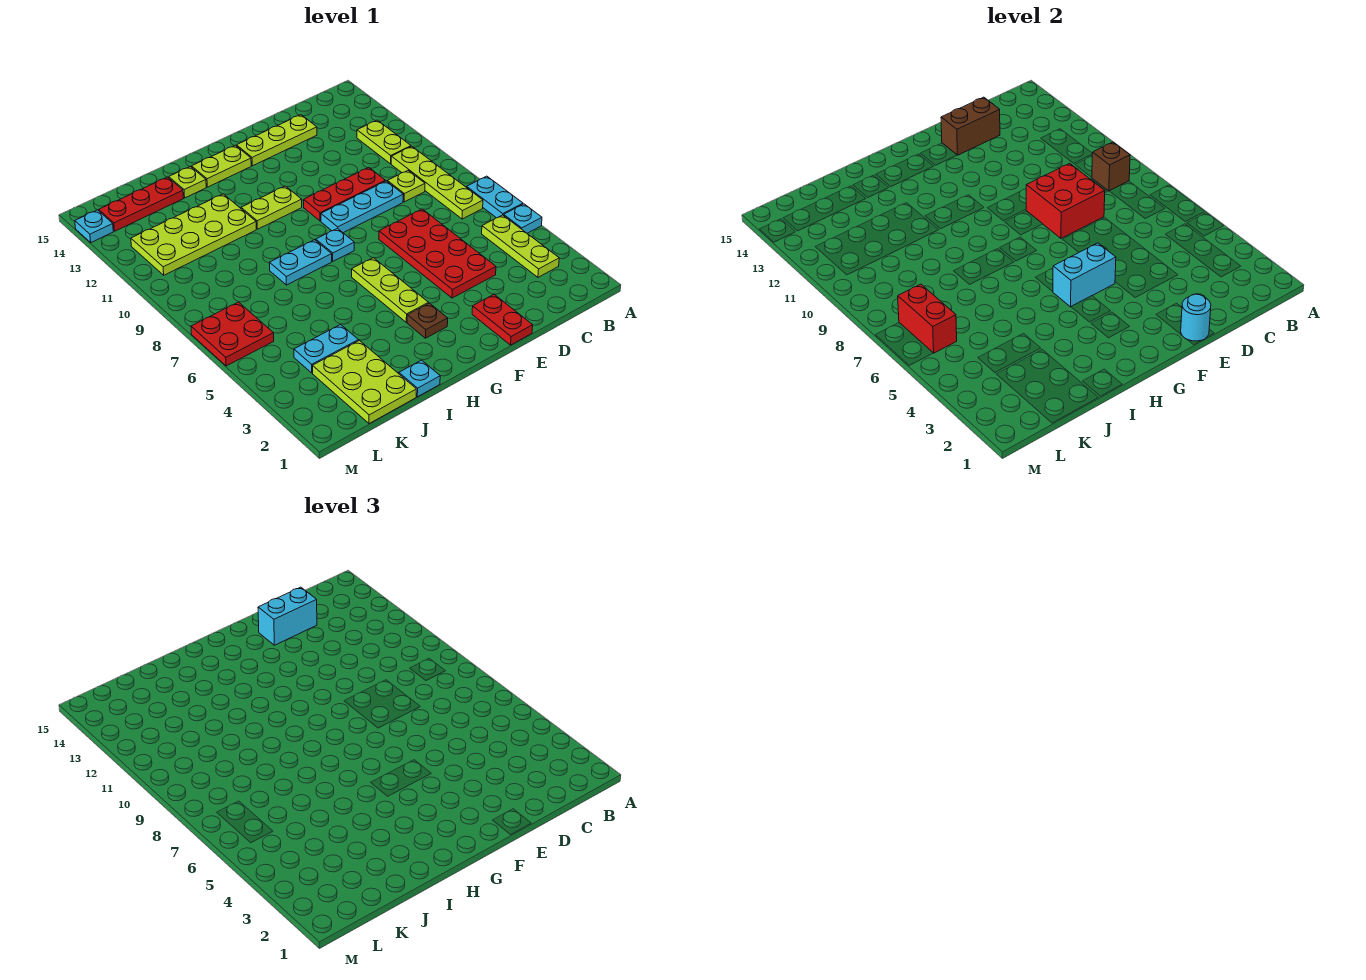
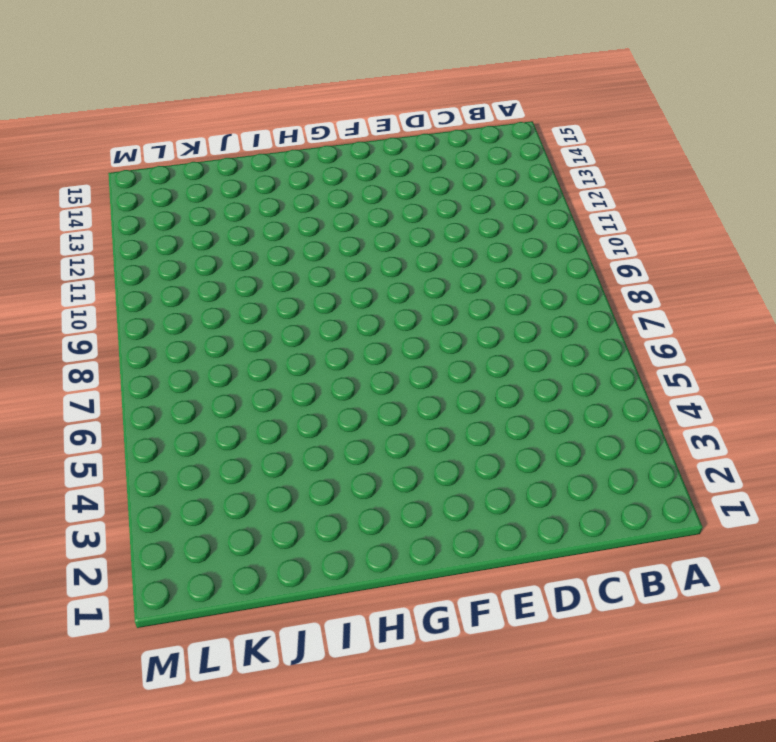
none -> cyan 1x1 plate [504,204,542,233]
none -> cyan 1x2 plate [467,176,523,218]
none -> lime 1x3 plate [482,215,559,277]
none -> lime 1x4 plate [391,146,483,219]

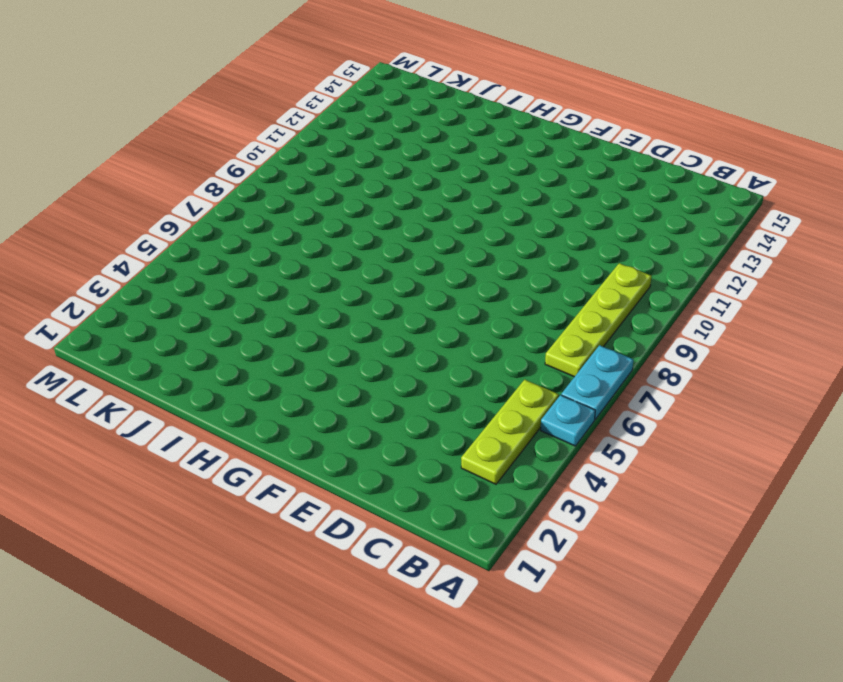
none -> lime 1x2 plate [357,120,411,164]
none -> lime 1x1 plate [387,171,425,202]
none -> red 2x4 plate [379,209,496,298]
none -> cyan 1x3 plate [321,181,403,233]

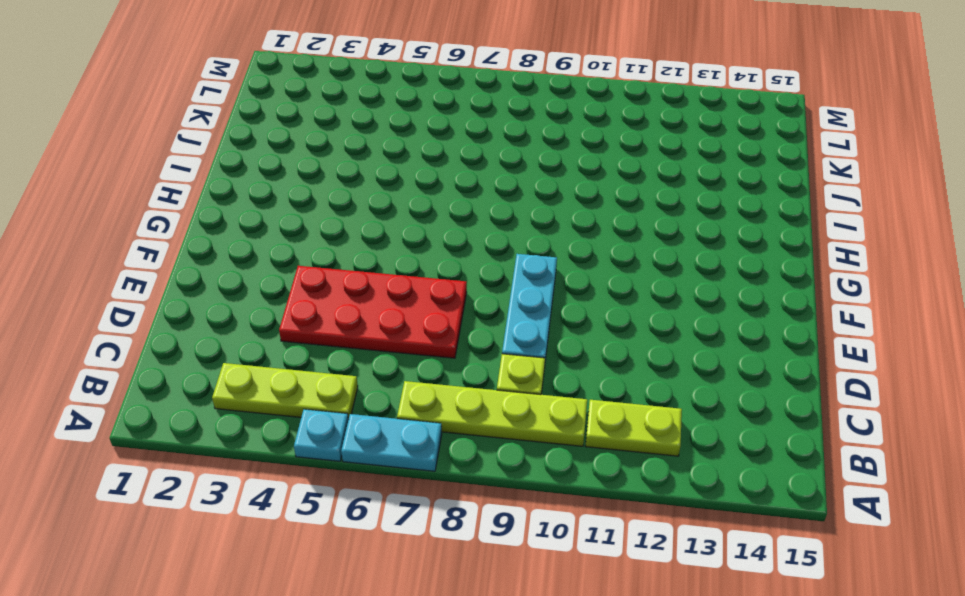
none -> red 1x3 plate [304,167,385,221]
none -> lime 1x3 plate [237,115,317,166]
none -> red 1x2 plate [472,295,533,345]
none -> brown 1x1 plate [407,303,448,338]

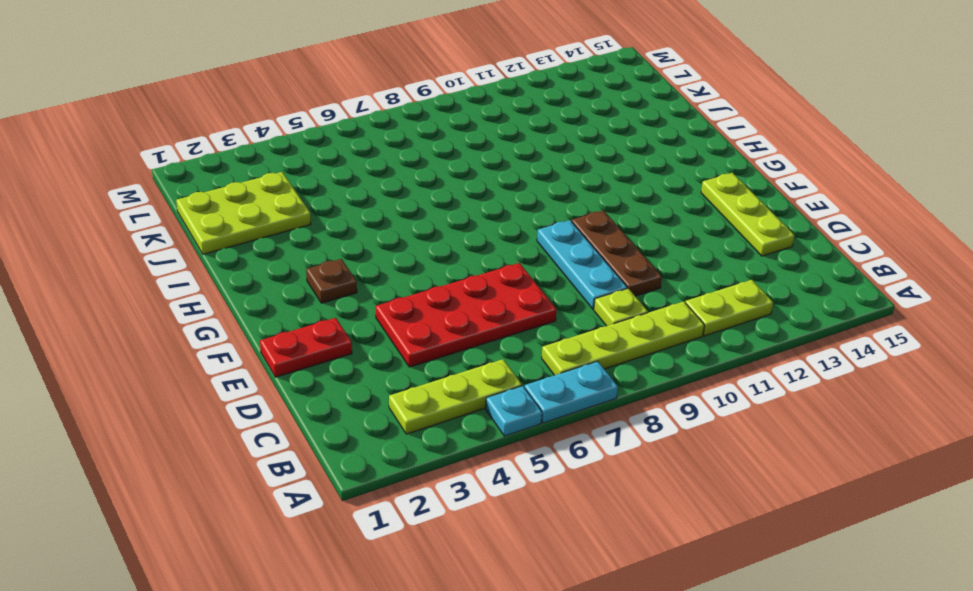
brown 1x3 plate [572,210,662,296] -> red 1x3 plate [304,167,385,221]
none -> lime 1x3 plate [352,258,428,322]
none -> cyan 1x1 plate [316,228,354,261]
none -> lime 1x2 plate [241,186,302,229]
none -> lime 1x2 plate [192,145,251,187]

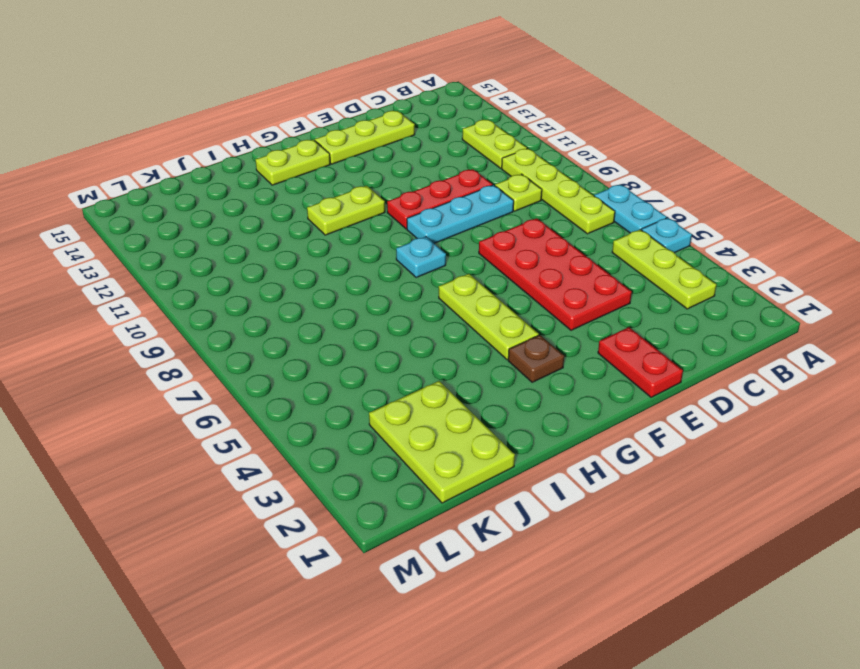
none -> cyan 1x2 plate [270,240,332,285]
none -> cyan 1x1 plate [399,360,440,397]
none -> lime 2x4 plate [131,194,256,275]
none -> lime 1x1 plate [169,167,206,198]

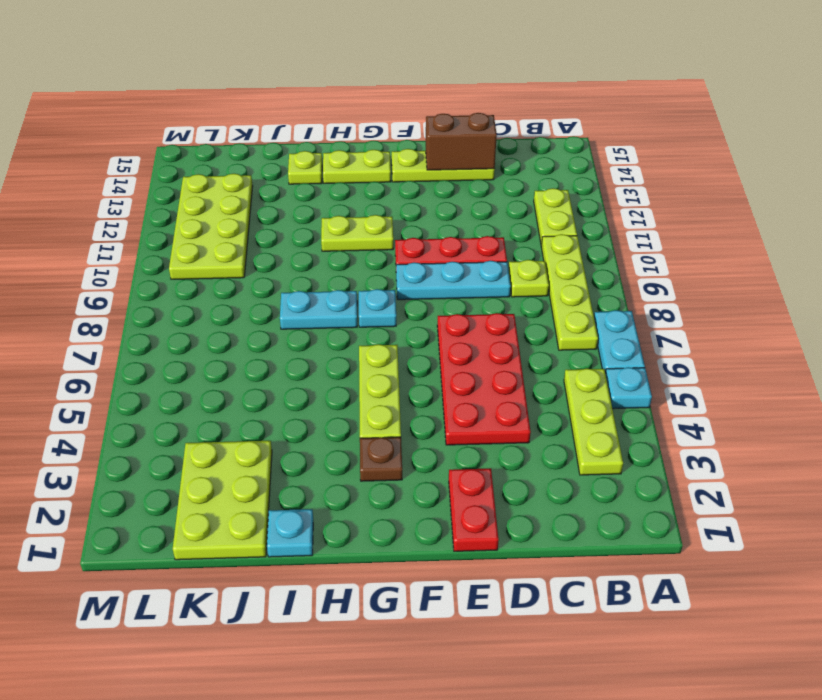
lime 2x4 plate [169,174,253,279] -> lime 2x4 plate turned to [131,194,256,275]
none -> cyan 1x2 plate [294,325,359,373]
none -> red 1x3 plate [98,177,183,231]
none -> red 2x2 plate [191,302,274,366]
none -> cyan 1x1 plate [75,210,113,242]

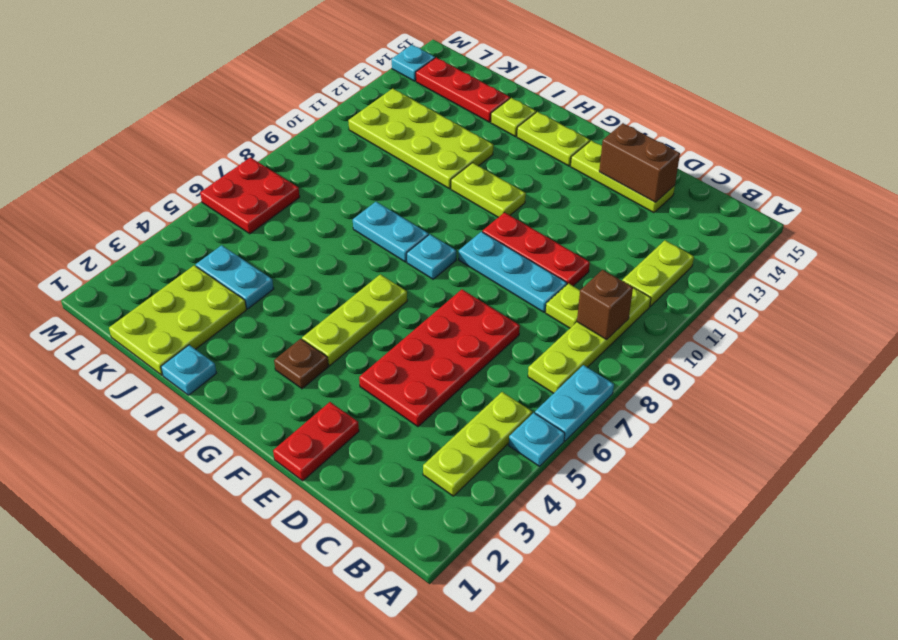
none -> red 2x2 brick [1026,163,1105,238]
none -> cyan 1x1 round brick [1181,294,1211,341]
none -> cyan 1x2 brick [1053,243,1116,307]
none -> red 1x2 brick [898,284,957,353]

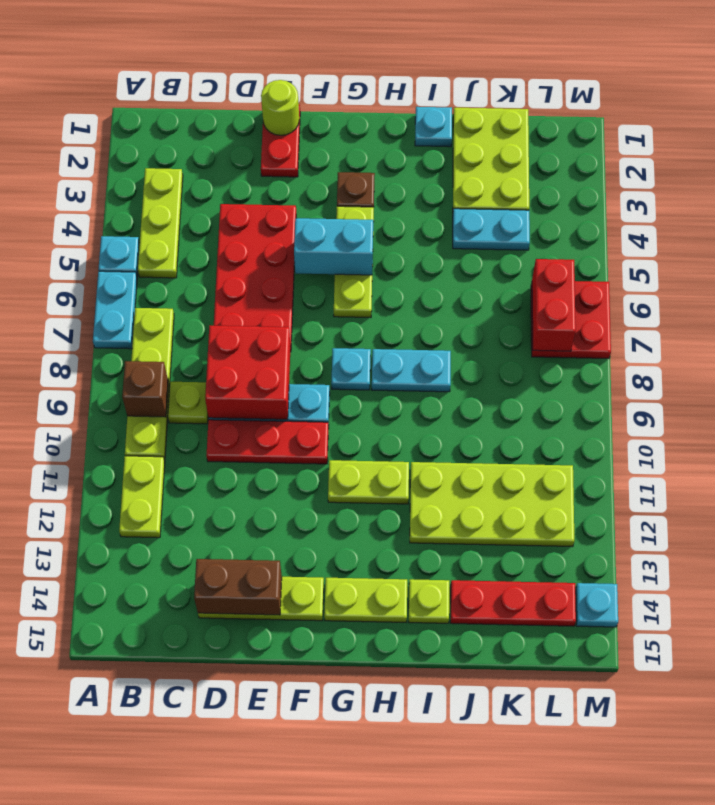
lime 1x1 round brick [261,80,299,135] -> cyan 1x1 round brick [1181,294,1211,341]
none -> cyan 1x2 brick [258,587,317,645]

